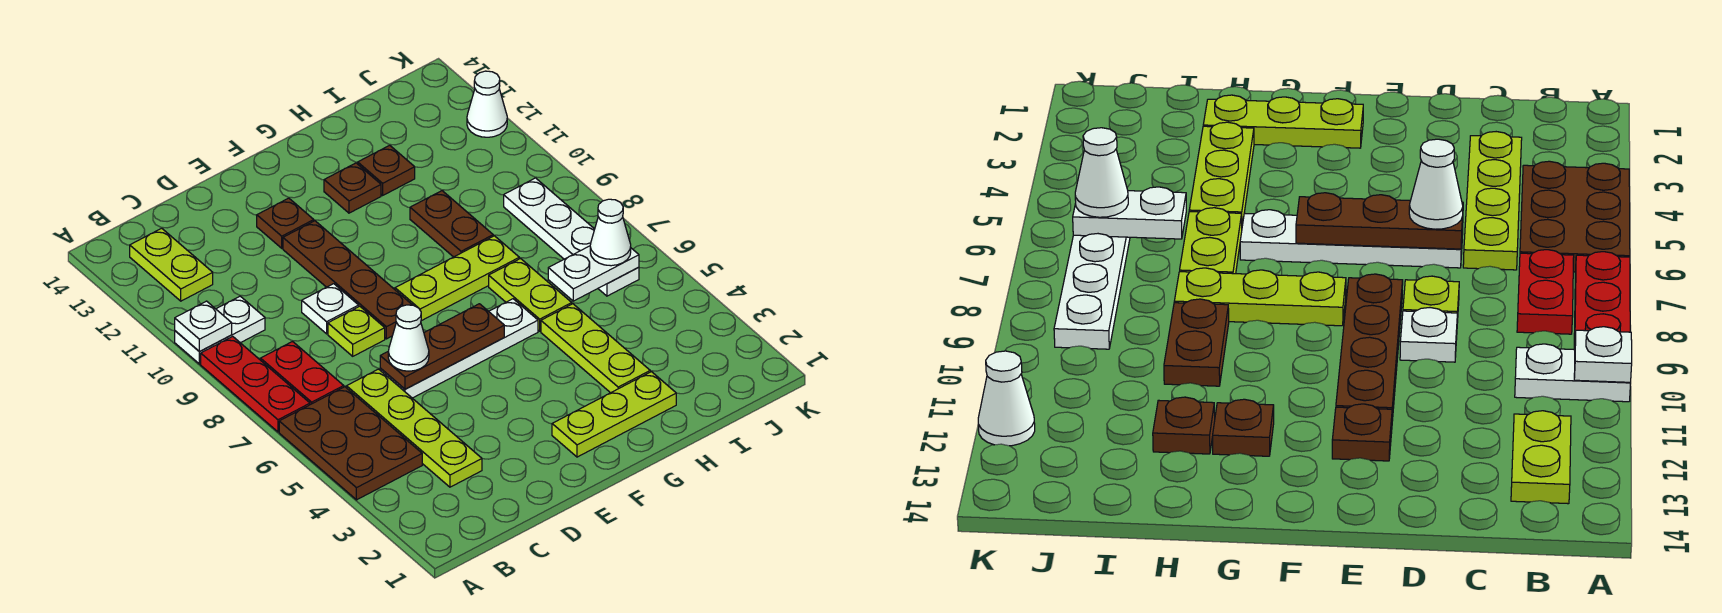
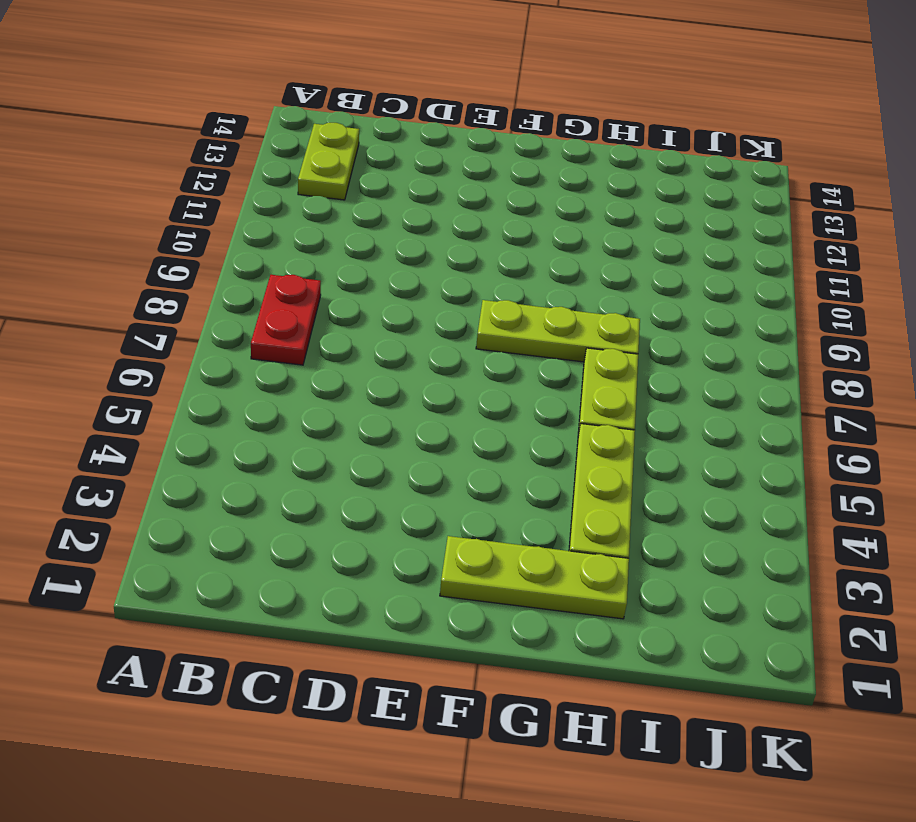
none -> brown 2x3 plate [279,387,422,500]
none -> red 1x3 plate [201,336,310,432]
none -> white 1x2 plate [175,296,265,364]

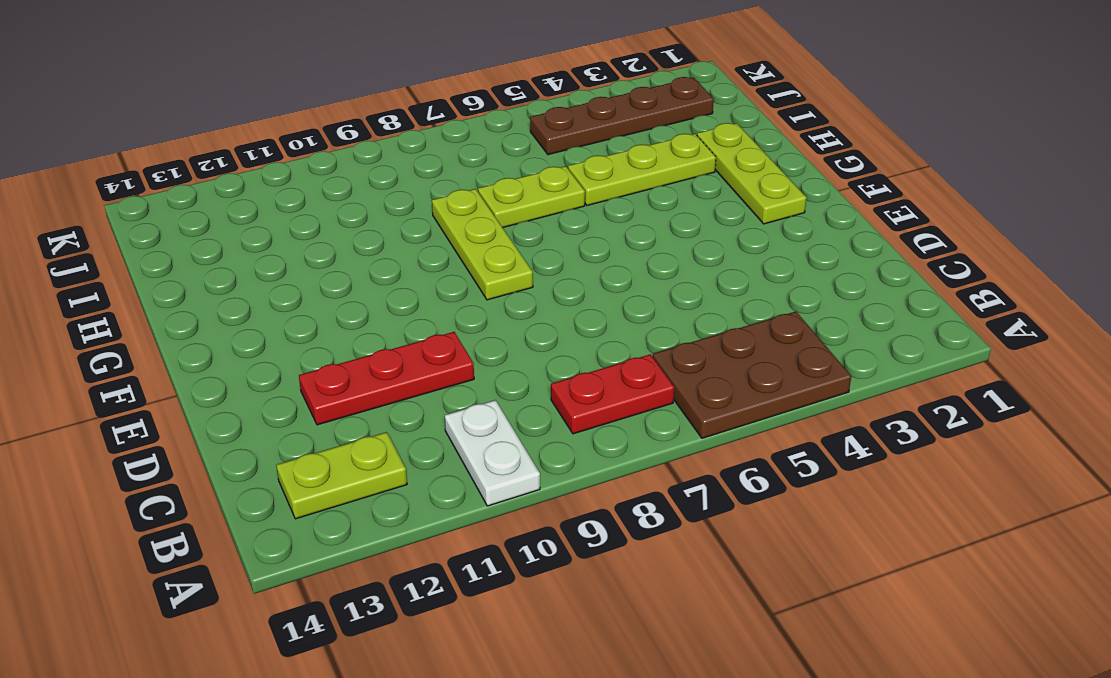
red 1x3 plate [299,332,474,425] -> red 1x3 plate moved to [201,336,310,432]
brown 1x4 plate [530,77,714,155] -> brown 1x4 plate moved to [283,221,412,339]
none -> lime 1x4 plate [347,369,482,487]
none -> white 1x4 plate [380,299,538,398]
none -> lime 1x1 plate [328,306,385,356]

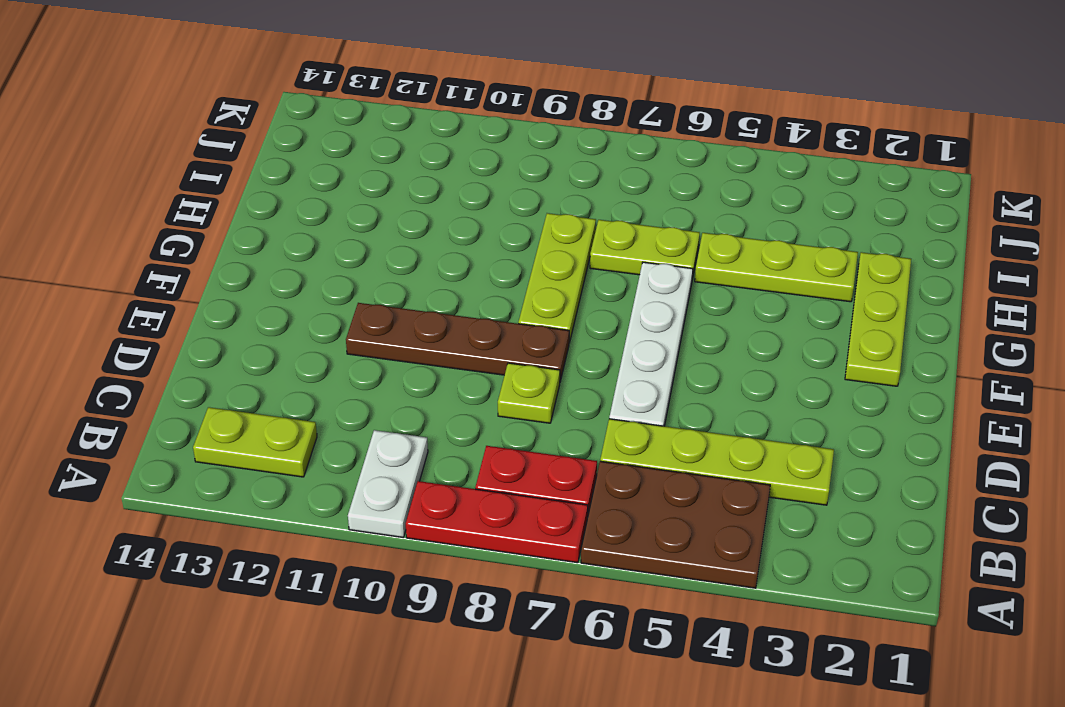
none -> white 1x1 plate [302,284,359,334]
none -> brown 1x1 plate [257,198,314,248]
none -> brown 1x1 plate [324,163,381,213]

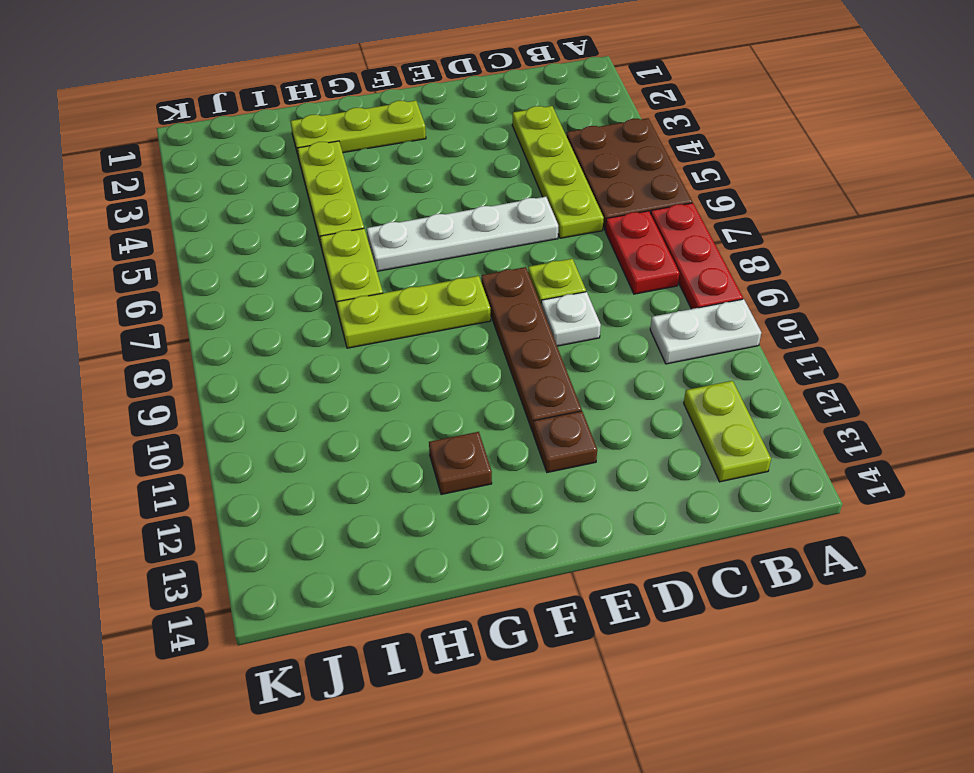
none -> brown 1x2 plate [410,191,493,257]
none -> brown 1x1 plate [358,145,415,195]
none -> white 1x4 plate [504,178,639,296]

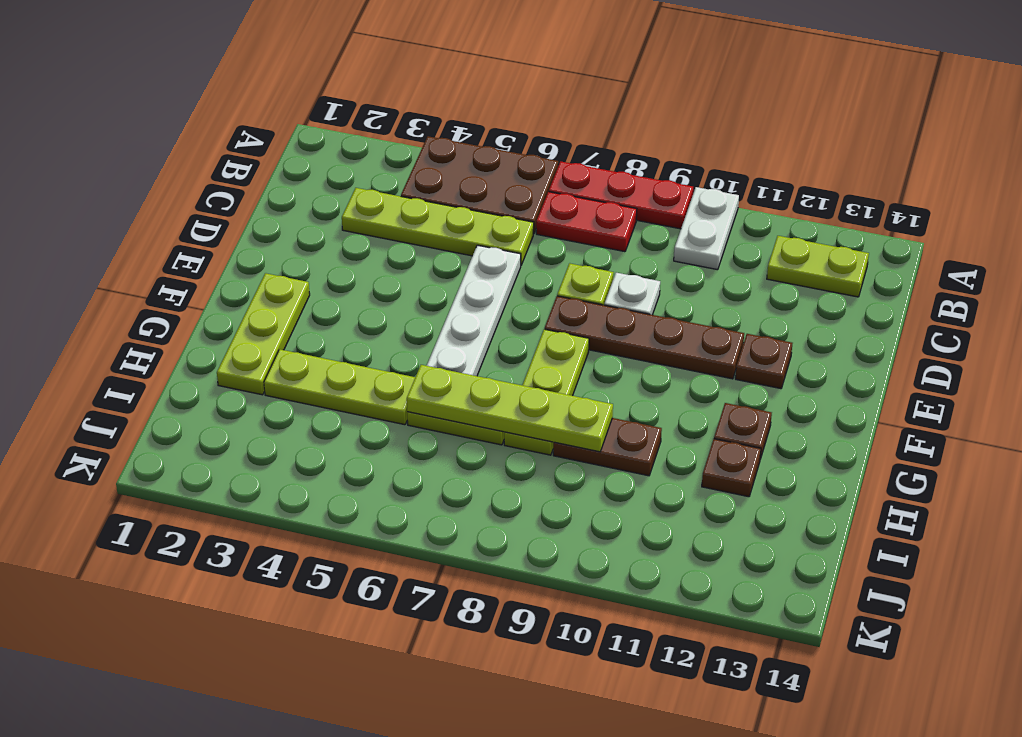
lime 1x4 plate [407,365,613,452] -> none
none -> white 1x4 plate [504,178,639,296]
none -> white 1x1 cone [467,71,507,137]
none -> white 1x1 plate [175,301,232,352]

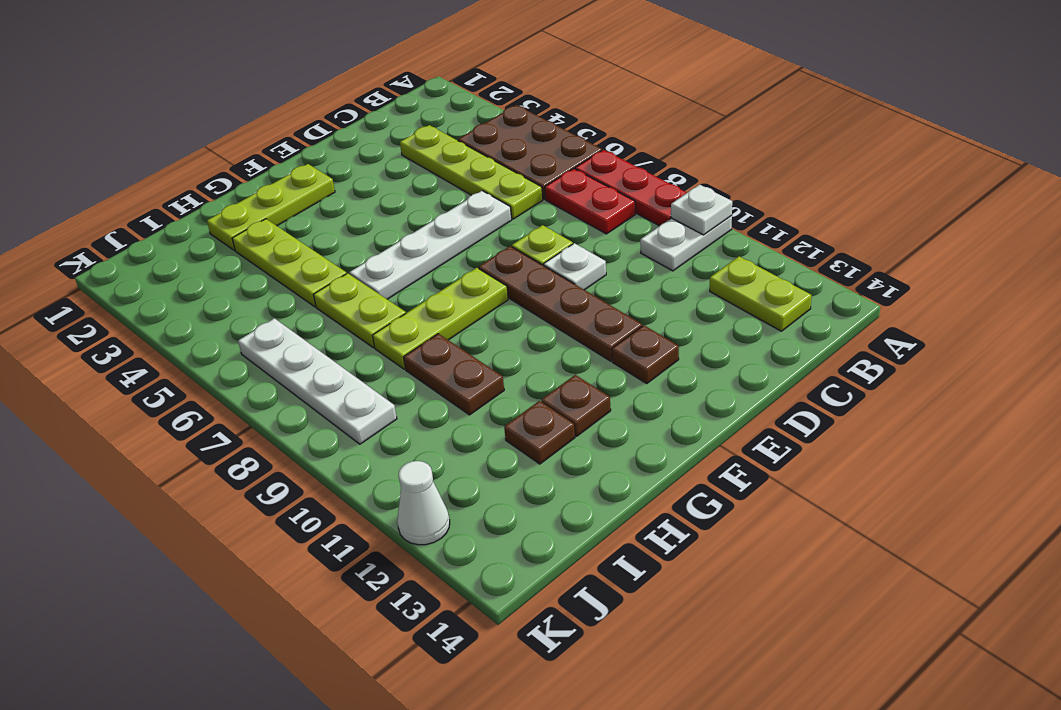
none -> brown 1x3 plate [380,304,504,389]
none -> white 1x2 plate [548,246,639,301]
none -> white 1x1 cone [388,305,429,371]

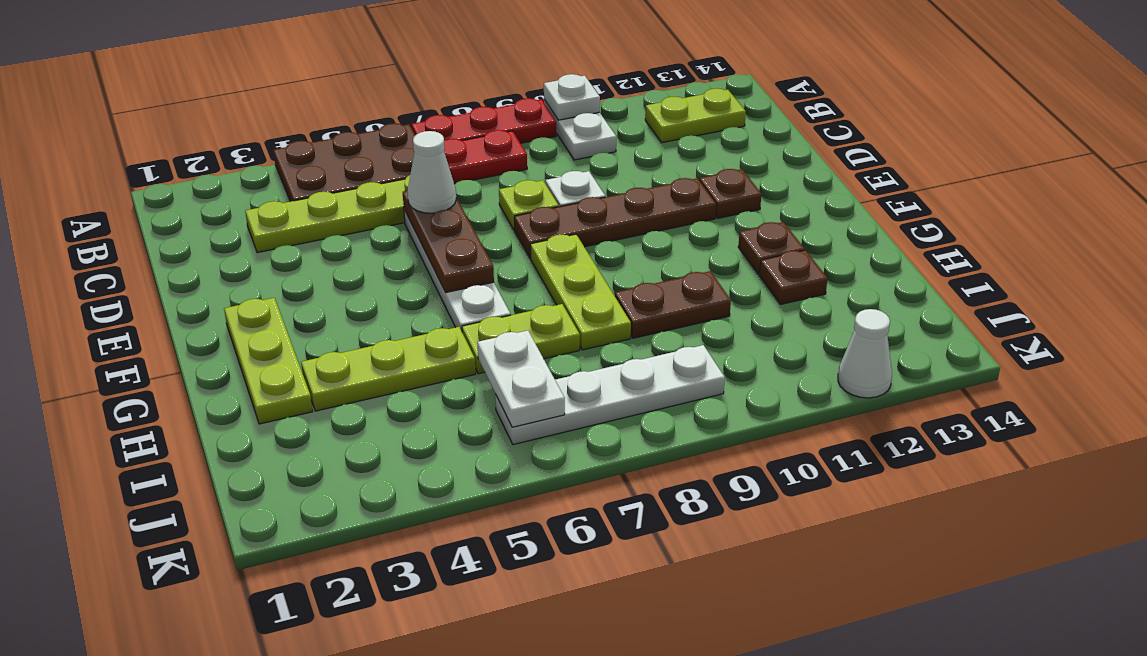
none -> white 1x1 cone [590,199,631,266]

